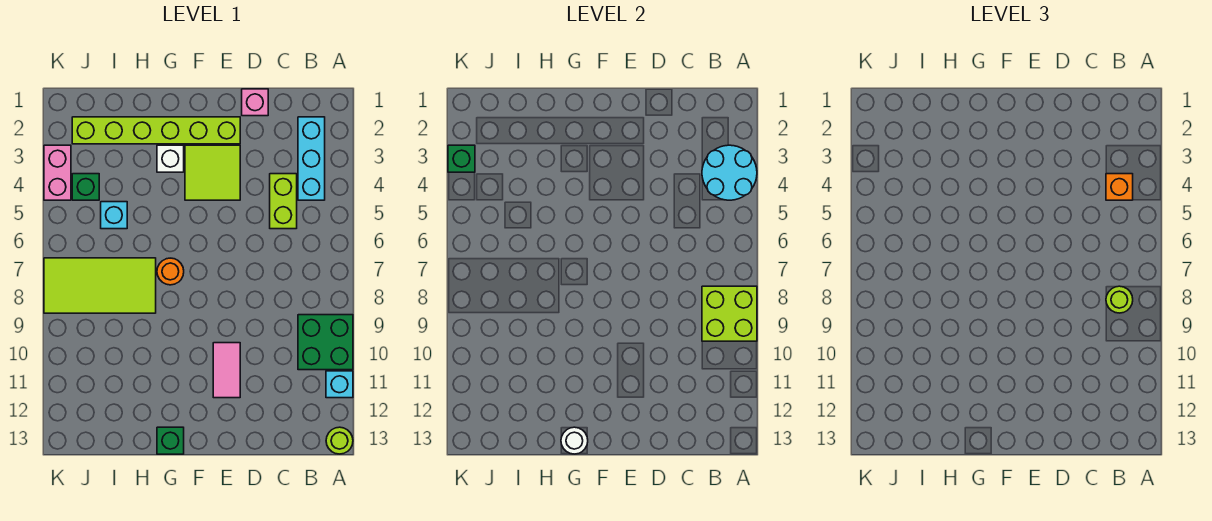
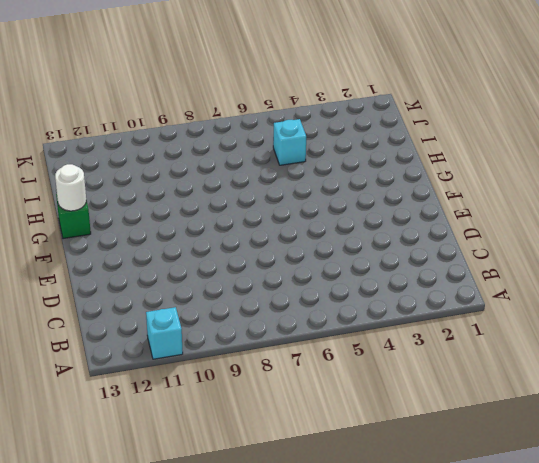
none -> green 2x2 brick [298,315,353,370]
none -> lime 1x1 round brick [326,427,353,454]
none -> cyan 1x3 brick [298,117,325,200]

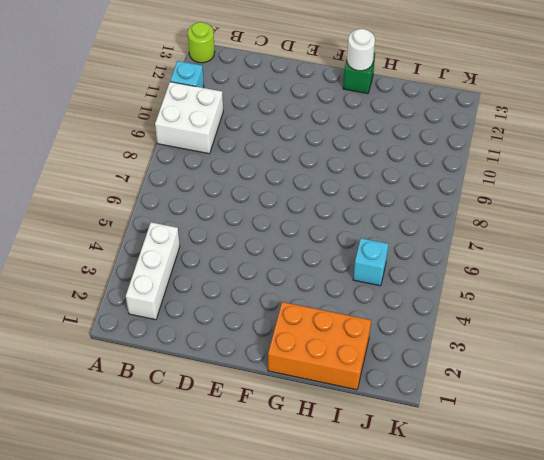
white 2x2 brick [155,82,223,154] -> green 2x2 brick [298,315,353,370]
white 1x3 brick [126,222,180,320] -> cyan 1x3 brick [298,117,325,200]
orange 2x3 brick [268,302,371,390] -> lime 1x6 brick [72,117,240,144]
none -> lime 1x2 brick [270,174,297,229]
none -> pink 1x1 brick [242,89,268,116]
none -> lime 2x2 tile [185,145,240,200]

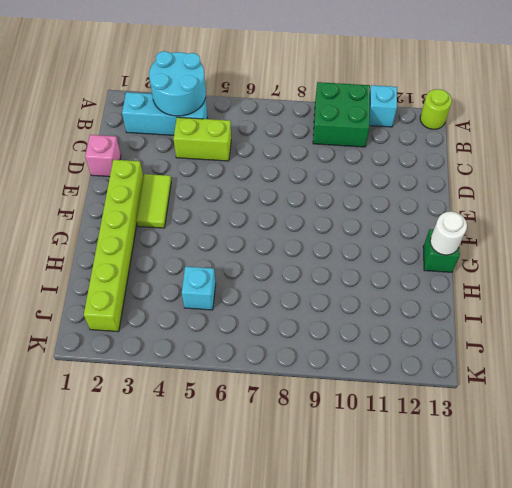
lime 1x2 tile [136,174,171,228] -> lime 2x2 tile [185,145,240,200]
none -> pink 1x2 tile [213,343,240,398]
none -> white 1x1 brick [157,145,184,172]
none -> orange 1x1 round brick [157,258,184,285]

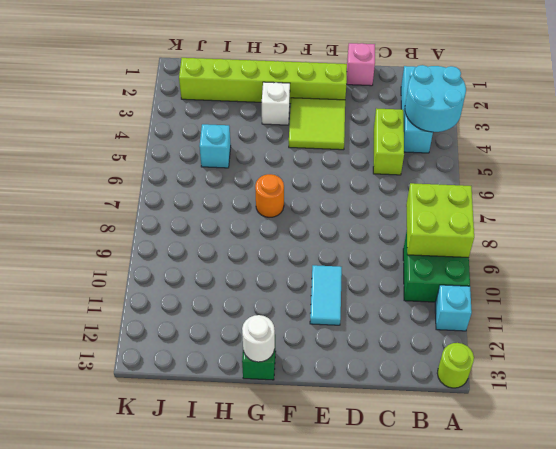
cyan 1x2 tile [310,265,342,325] -> pink 1x2 tile [213,343,240,398]
none -> lime 2x4 tile [44,258,156,313]
none -> green 1x1 brick [72,174,99,200]
none -> pink 1x2 brick [44,145,71,200]

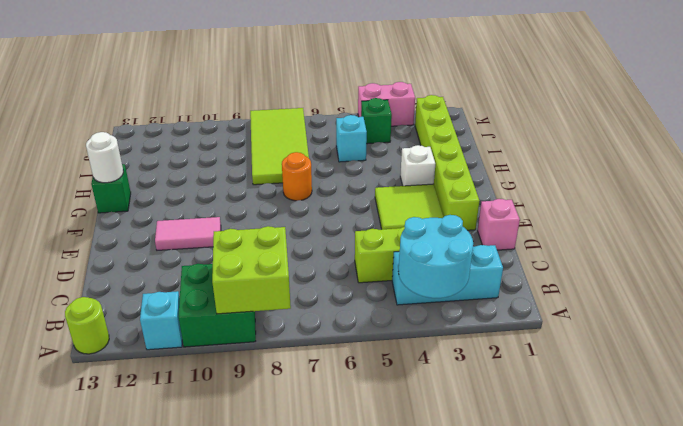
none -> green 1x1 brick [448,145,475,172]
none -> orange 1x1 brick [1106,174,1133,200]
none -> lime 1x1 round brick [1106,286,1133,313]

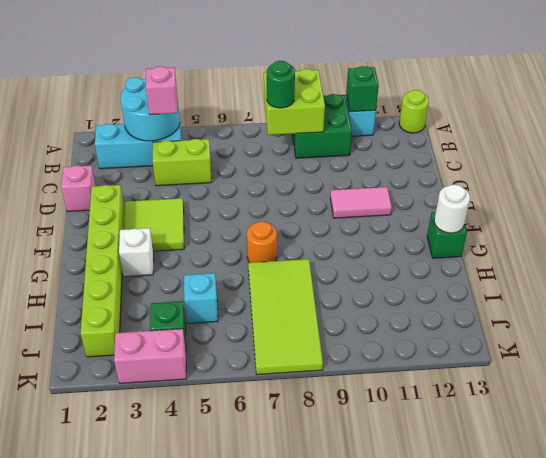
green 1x1 brick [346,66,379,112] -> green 1x1 brick moved to [448,145,475,172]
pink 1x1 brick [146,66,178,115] -> orange 1x1 brick [1106,174,1133,200]
green 1x1 round brick [267,61,295,108] -> lime 1x1 round brick [1106,286,1133,313]

